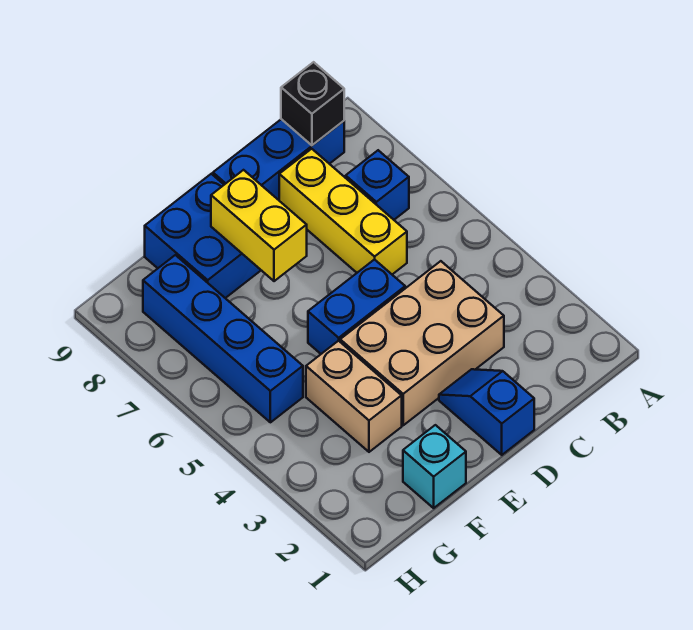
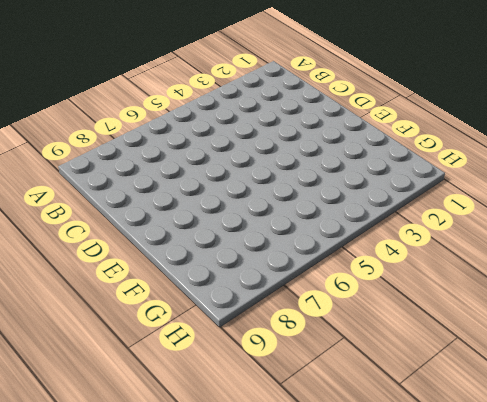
none -> blue 1x1 brick [346,150,409,220]
none -> blue 1x3 brick [213,119,344,200]
none -> tan 2x3 brick [340,261,504,425]

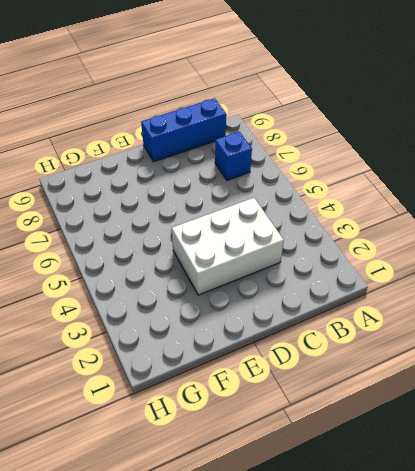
white 2x3 brick [172,198,284,295] -> tan 2x3 brick [340,261,504,425]
none -> yellow 1x3 brick [279,149,407,274]
none -> blue 1x2 slope [439,369,534,455]
none -> blue 1x2 brick [308,259,405,354]

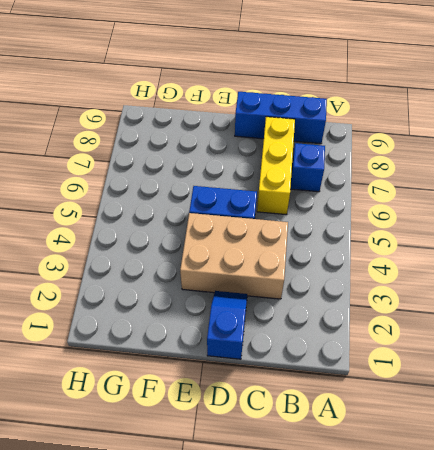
none -> blue 2x2 brick [145,174,261,298]
none -> cyan 1x1 brick [403,425,466,508]
none -> tan 1x2 brick [306,341,402,452]

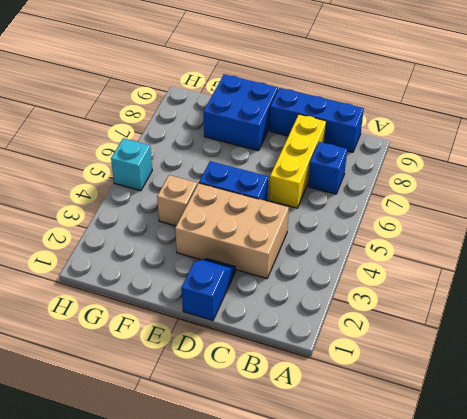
tan 1x1 brick [157,175,198,226] -> tan 1x2 brick [306,341,402,452]
cyan 1x1 brick [111,138,152,191] -> cyan 1x1 brick moved to [403,425,466,508]
none -> blue 1x4 brick [143,255,303,422]
none -> black 1x1 brick [281,62,344,145]
none -> yellow 1x2 brick [211,170,307,281]

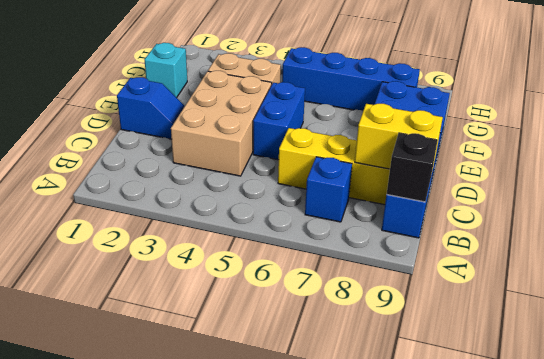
yellow 1x2 brick [355,104,443,170] -> yellow 1x2 brick moved to [211,170,307,281]

